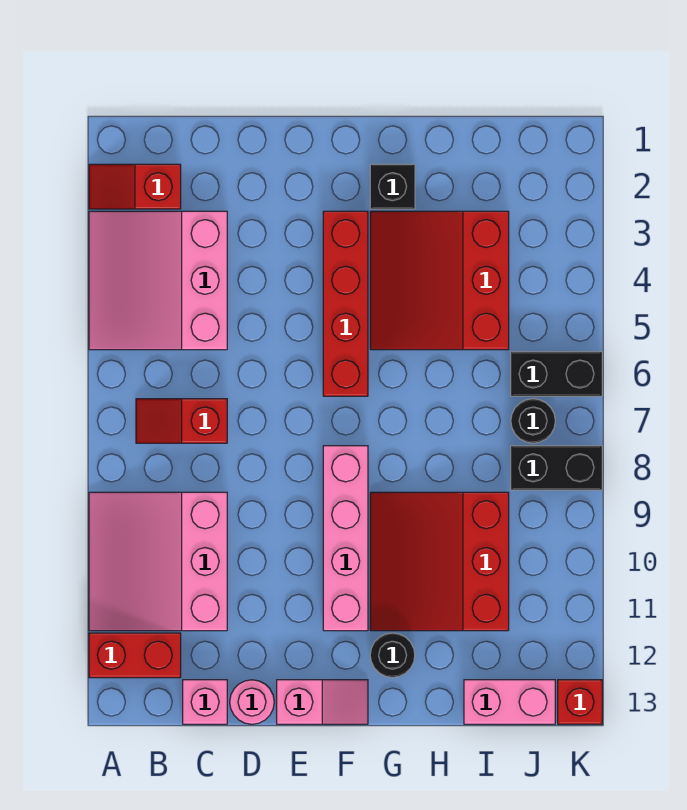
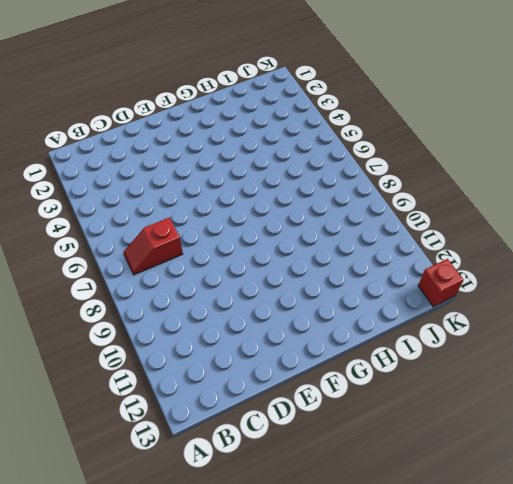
none -> red 1x2 slope [89,164,181,209]
none -> pink 3x3 slope [89,211,227,350]
none -> pink 3x3 slope [89,492,227,631]

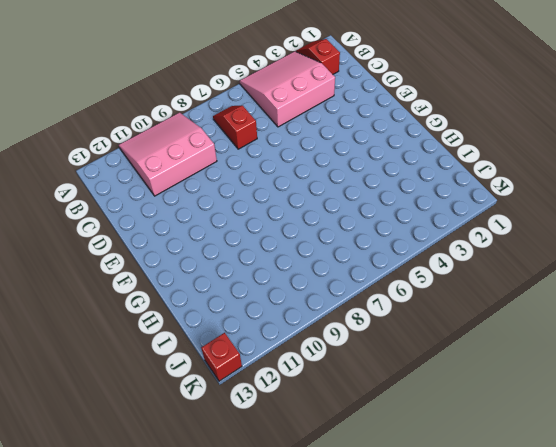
none -> red 1x2 brick [89,633,181,678]
none -> pink 1x1 brick [183,680,227,724]
none -> pink 1x1 round brick [230,680,274,724]

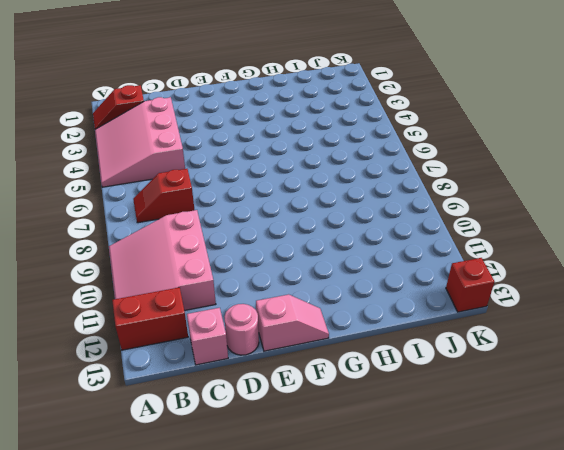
none -> red 1x4 brick [323,211,368,396]
none -> pink 1x4 brick [323,446,368,631]
none -> black 1x1 brick [370,164,415,209]

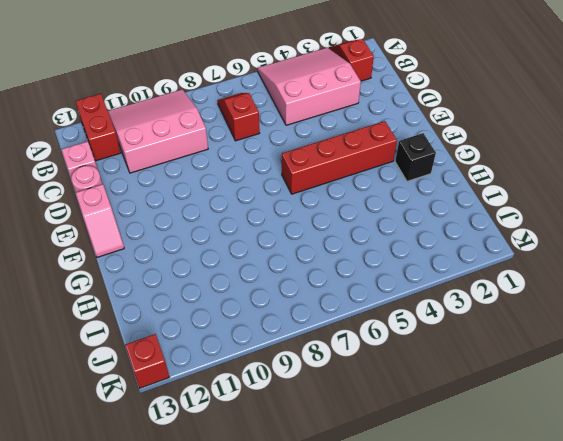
none -> pink 1x4 brick [323,446,368,631]
none -> red 3x3 slope [370,211,509,350]
none -> red 3x3 slope [370,492,509,631]

